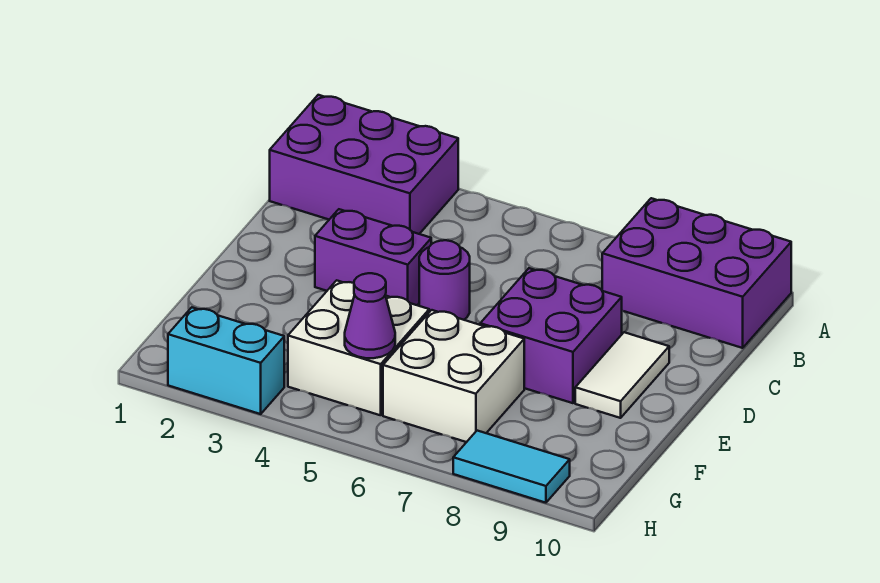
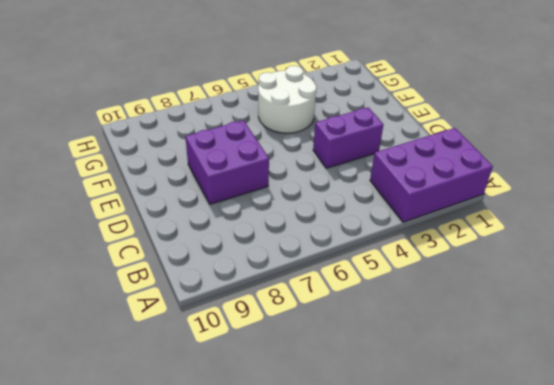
white 2x2 round brick [258,66,317,133] -> white 2x2 brick [288,280,429,415]
none -> purple 2x3 brick [602,198,791,348]
none -> purple 1x1 round brick [419,240,470,320]

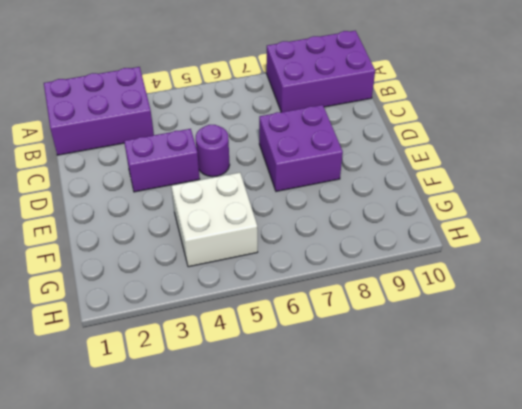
none -> white 1x2 tile [575,332,669,418]
none -> white 2x2 brick [383,310,524,442]

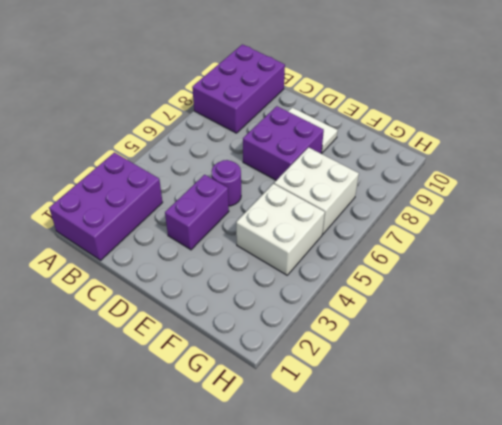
none -> cyan 1x2 brick [168,307,284,414]
none -> cyan 1x2 tile [453,431,570,503]

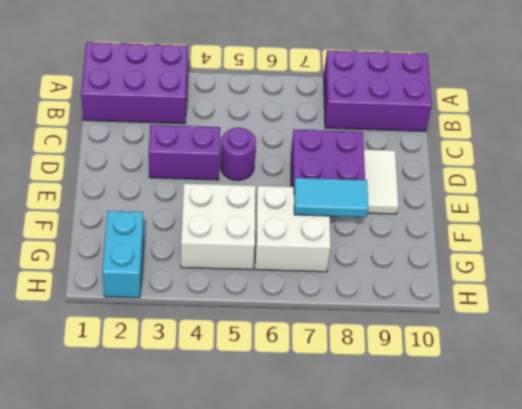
cyan 1x2 tile [294,178,368,217] -> cyan 1x2 tile moved to [453,431,570,503]
cyan 1x2 brick [102,211,144,298] -> cyan 1x2 brick turned to [168,307,284,414]
none -> purple 1x1 cone [345,273,395,358]

